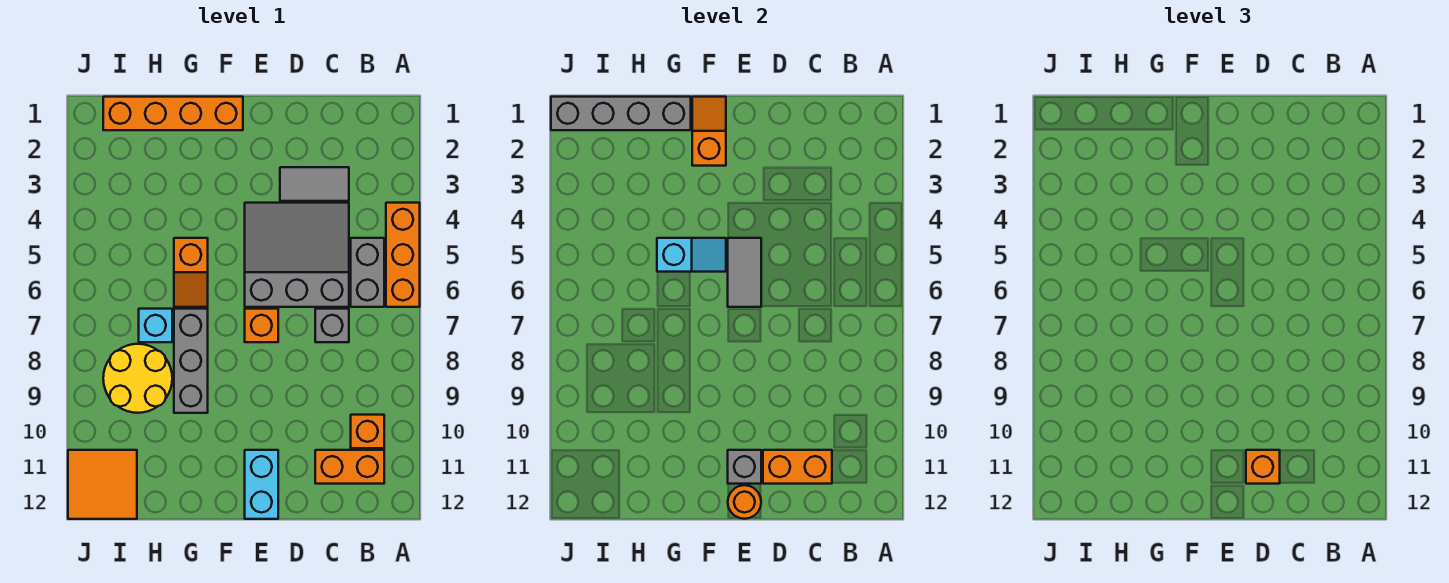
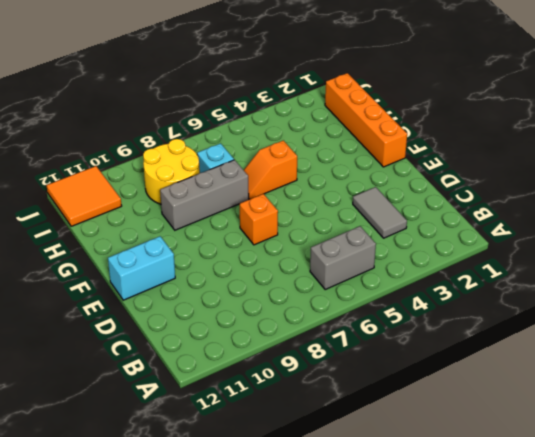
none -> orange 1x3 brick [386,203,420,307]
none -> orange 1x1 brick [351,415,384,448]
none -> orange 1x2 brick [315,450,384,484]

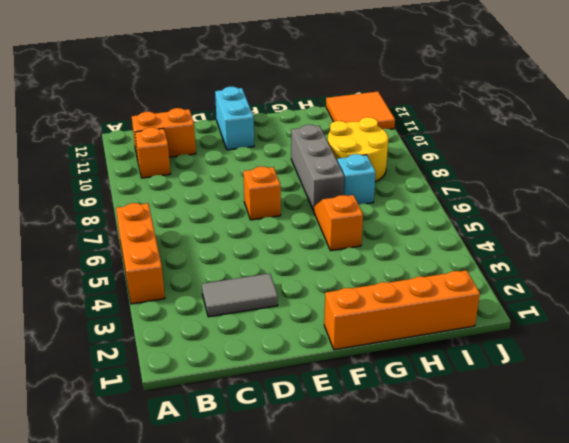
none -> grey 1x2 brick [351,238,384,307]
none -> grey 3x3 slope [245,203,349,307]
none -> grey 1x1 brick [315,309,349,342]

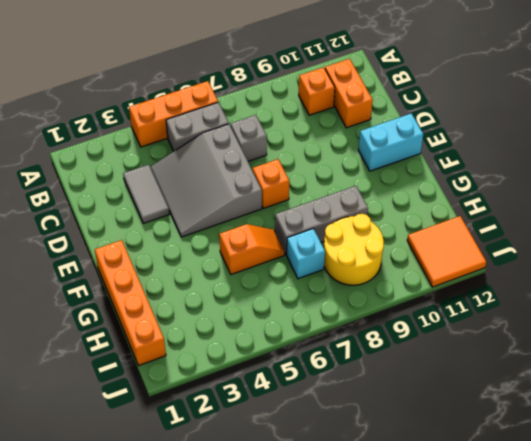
none -> orange 1x2 brick [763,450,832,484]
none -> grey 1x2 tile [728,238,761,307]
none -> grey 1x1 brick [728,450,761,484]

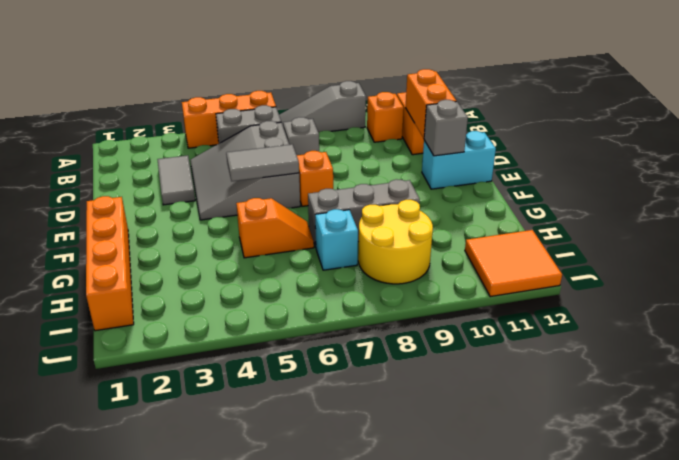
grey 1x3 slope [279,81,366,132] -> none
none -> orange 1x1 round brick [728,485,761,519]
none -> orange 1x2 slope [692,97,726,166]
none -> cyan 1x2 slope [657,238,726,272]

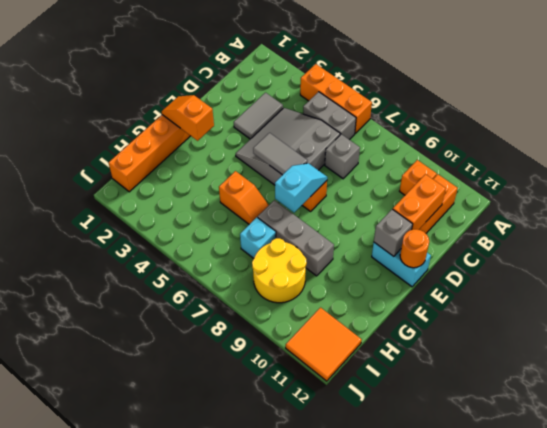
cyan 1x2 slope [275,163,327,213] -> cyan 1x2 slope moved to [657,238,726,272]
none -> grey 1x4 brick [551,97,691,130]
none -> orange 1x1 brick [1246,450,1280,484]

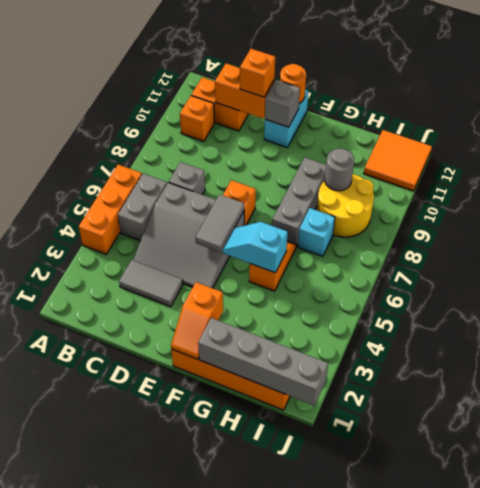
grey 1x1 round brick [325,149,354,191] -> none

